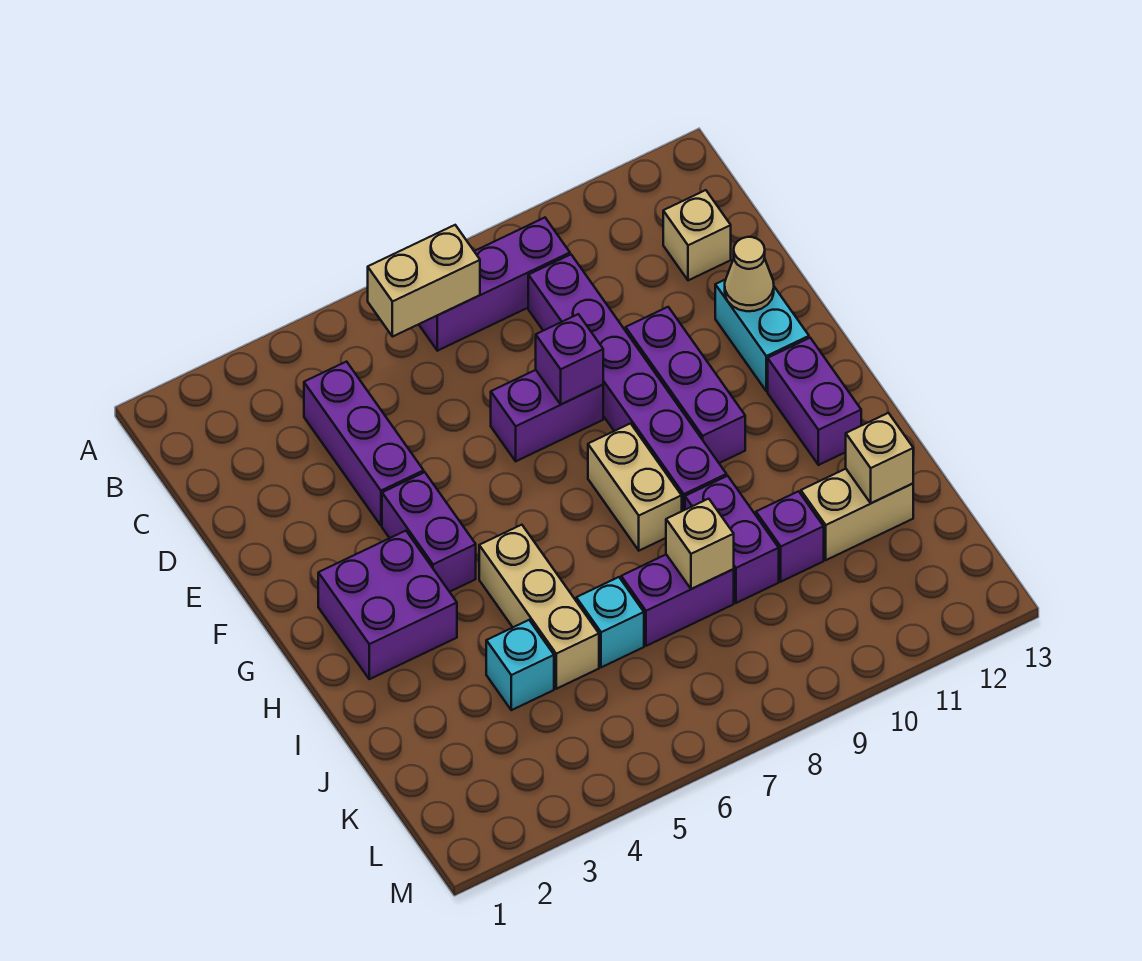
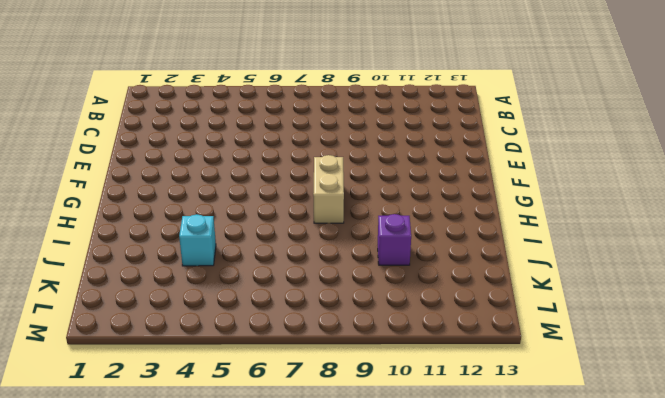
none -> purple 1x3 brick [419,218,570,351]
none -> purple 1x3 brick [304,362,424,526]
none -> purple 1x6 brick [528,255,726,511]

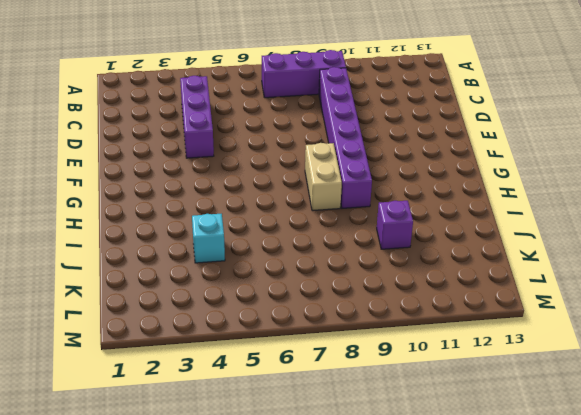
none -> tan 1x1 brick [663,190,731,280]
none -> purple 1x2 brick [491,370,603,461]
none -> purple 1x3 brick [626,307,745,463]

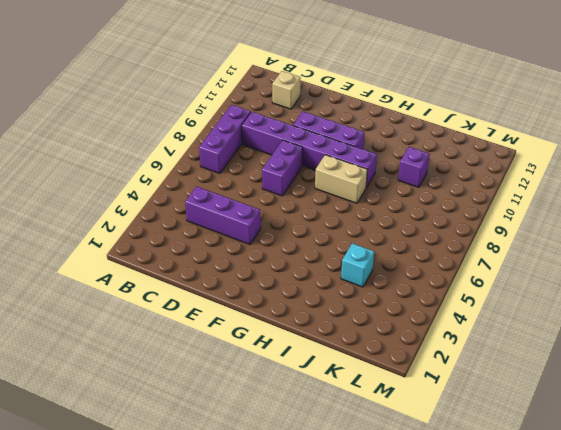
none -> cyan 1x2 brick [715,279,809,391]
none -> purple 1x2 brick [382,472,476,592]
none -> purple 2x2 brick [318,531,457,679]

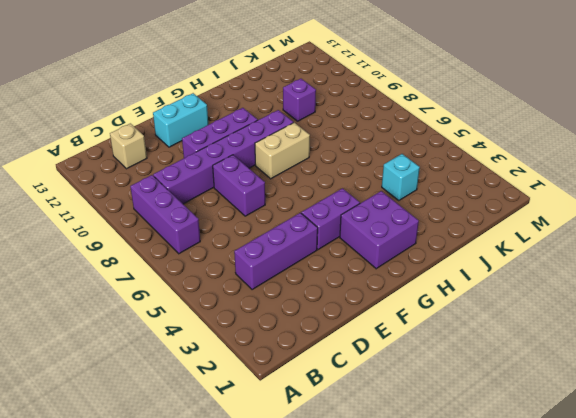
none -> purple 1x2 brick [768,338,861,465]
none -> tan 1x3 brick [479,525,599,689]
none -> purple 1x2 brick [685,476,779,603]

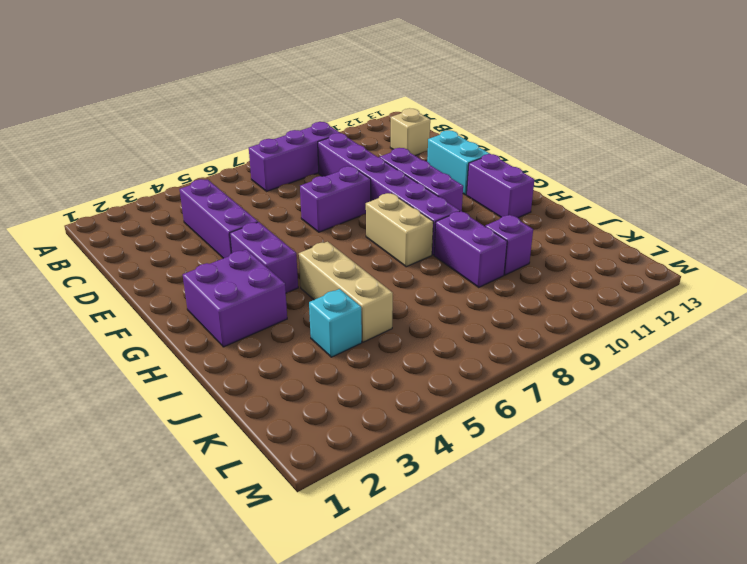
none -> cyan 1x1 brick [576,577,644,667]
none -> purple 1x2 brick [621,555,734,646]
none -> tan 1x2 brick [801,469,913,560]

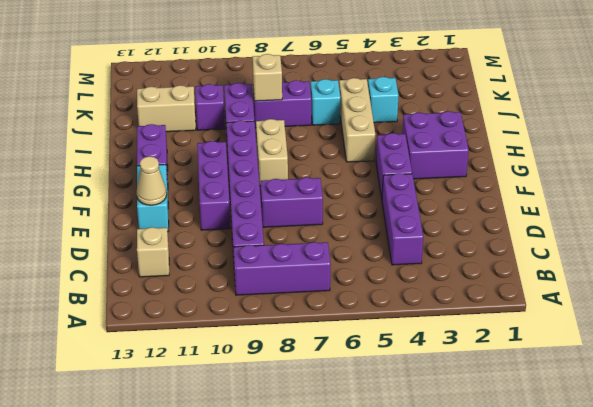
none -> tan 1x2 brick [368,225,480,337]
none -> purple 1x1 brick [536,314,603,404]
none -> tan 1x1 brick [846,413,913,503]

